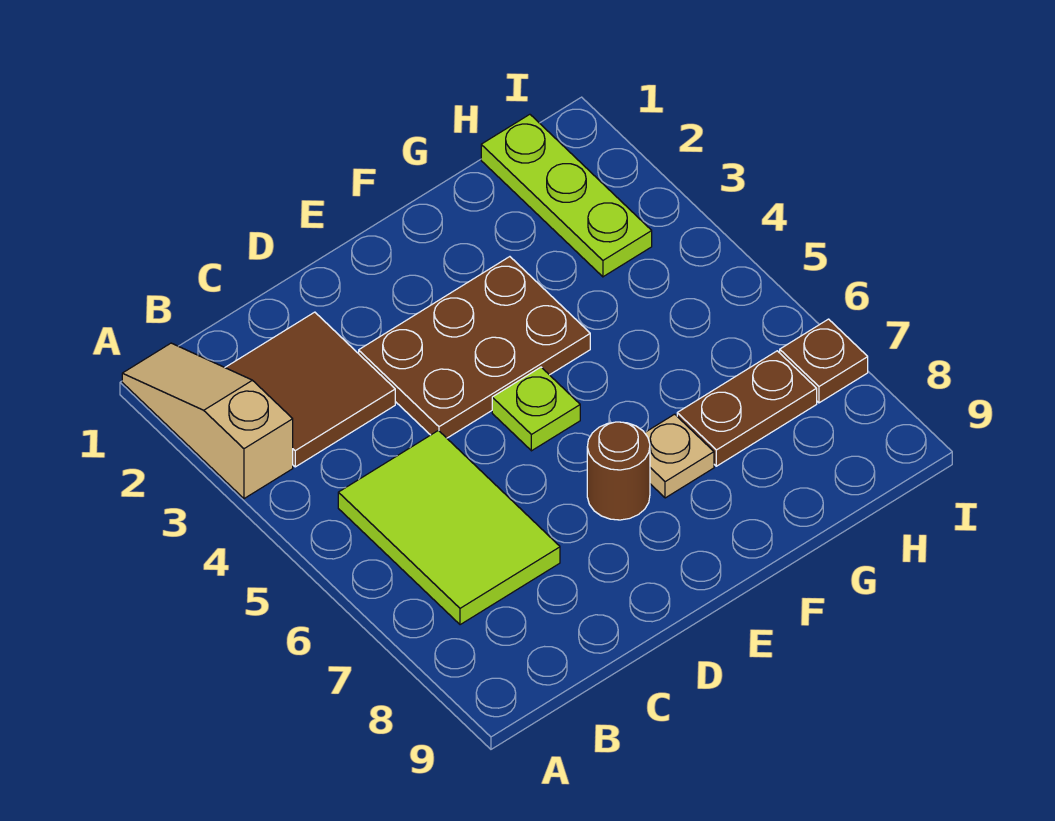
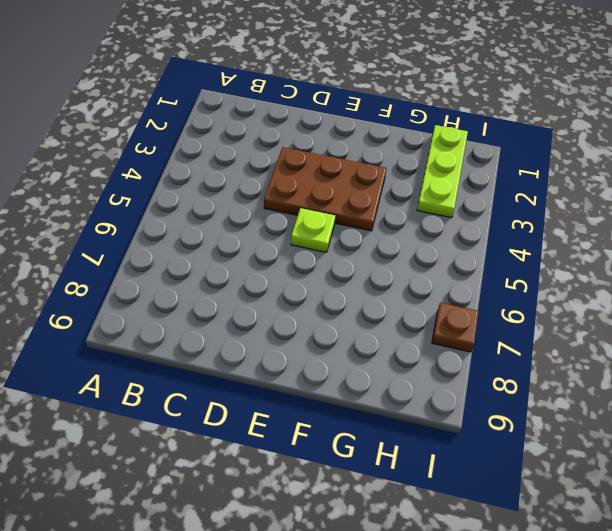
none -> tan 1x3 slope [122,343,293,499]
none -> brown 2x2 tile [225,312,395,467]

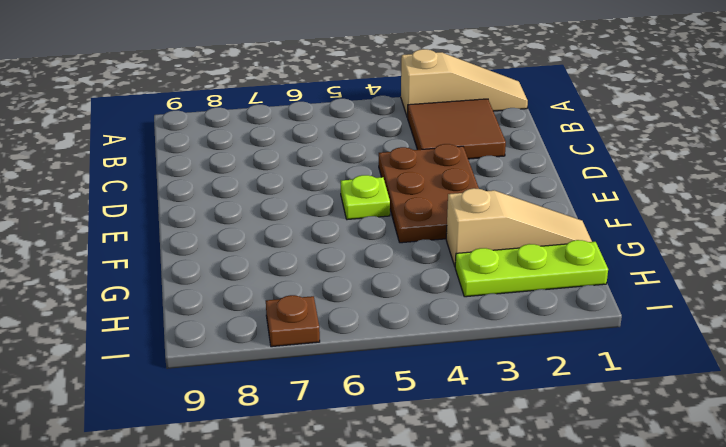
tan 1x3 slope [446,188,592,266] -> none
none -> lime 2x3 tile [338,431,560,625]
none -> brown 1x1 round brick [587,422,650,520]

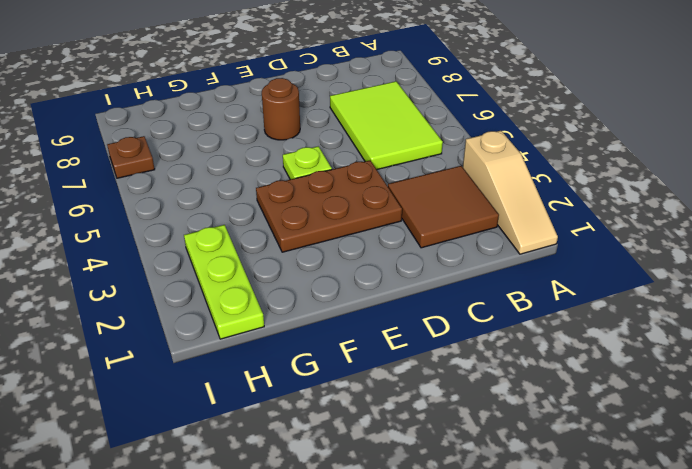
none -> tan 1x1 plate [645,414,714,498]
none -> brown 1x2 plate [677,351,817,466]

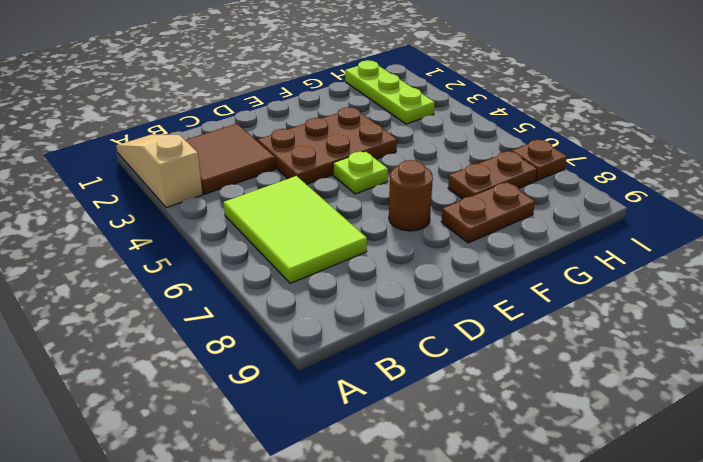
brown 1x2 plate [441,182,535,243] -> none
none -> tan 1x1 plate [645,414,714,498]

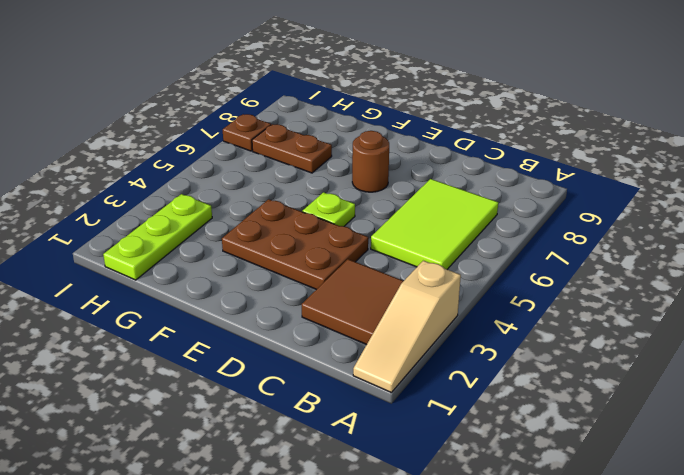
none -> tan 1x1 plate [645,414,714,498]

